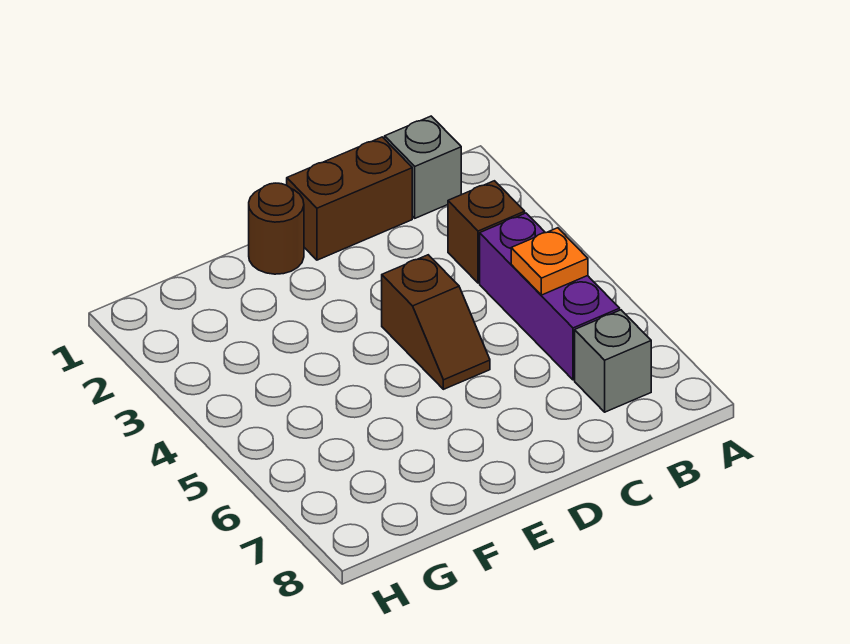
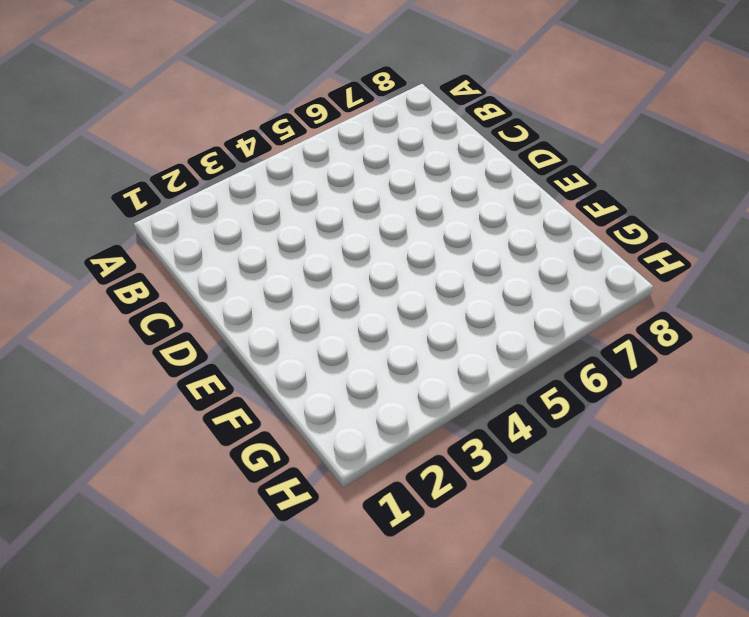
none -> grey 1x1 brick [385,116,461,218]
none -> brown 1x1 brick [448,181,525,283]

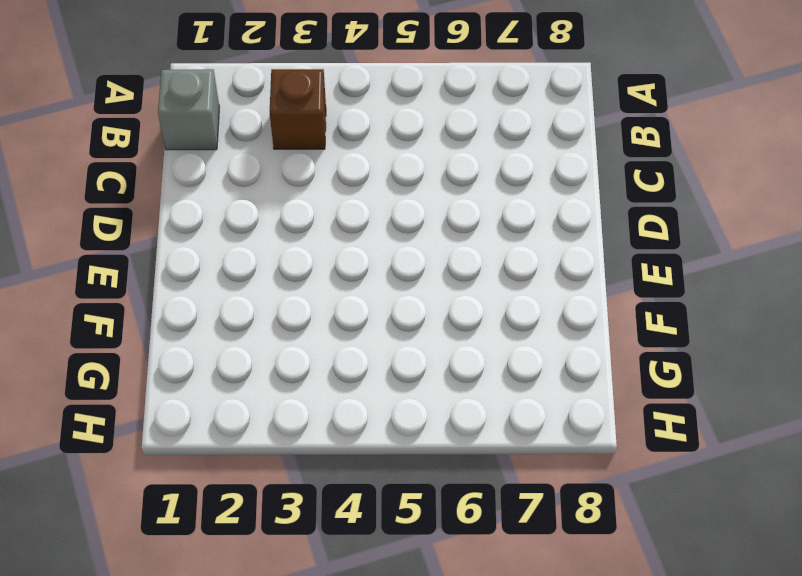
none -> purple 1x3 brick [480,213,620,380]
none -> grey 1x1 brick [575,310,651,412]

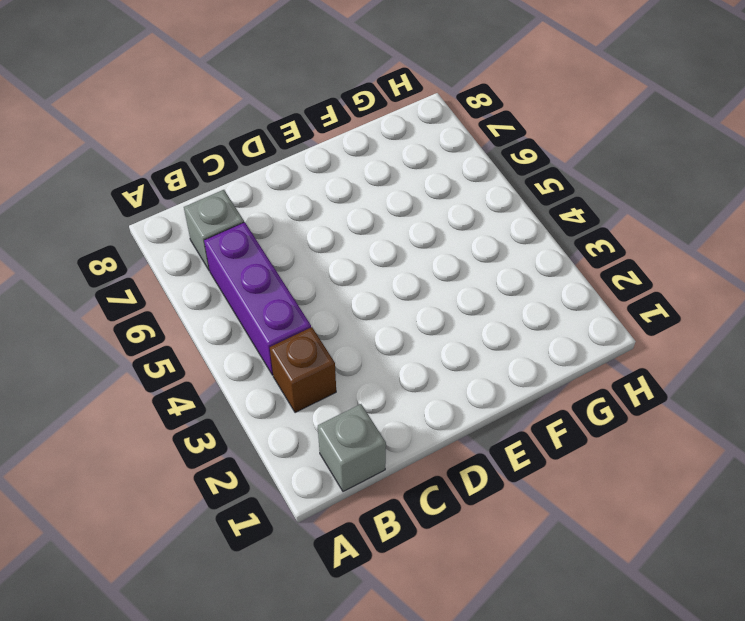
none -> brown 1x2 brick [287,137,412,260]
none -> brown 1x2 slope [382,255,490,389]

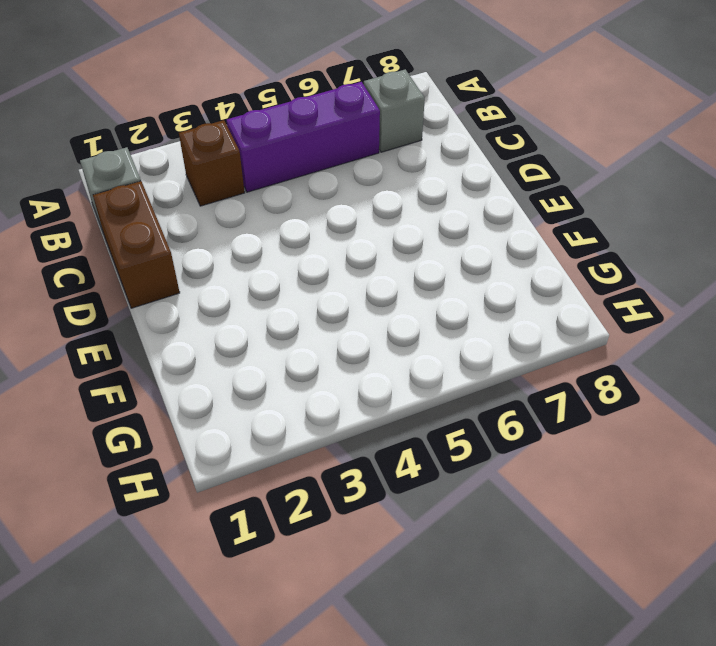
none -> brown 1x2 slope [382,255,490,389]
none -> brown 1x1 round brick [249,183,304,274]

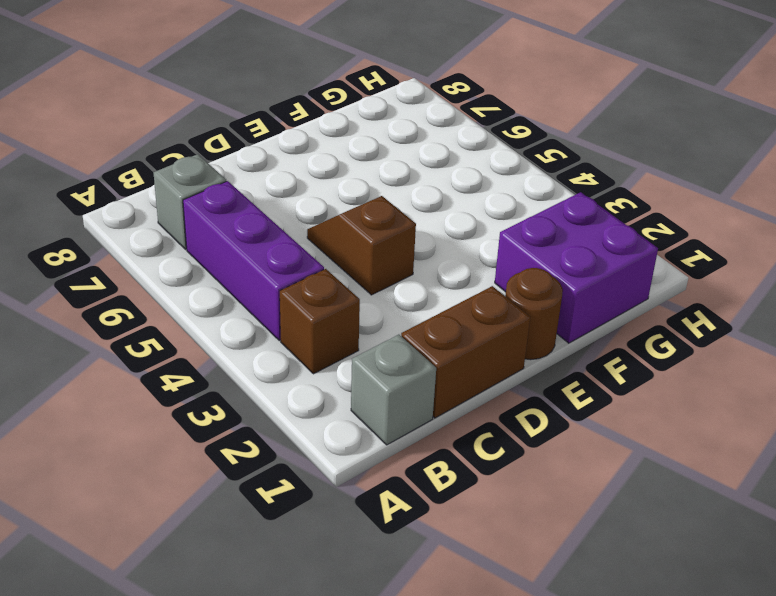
purple 2x2 brick [495,192,658,343] -> none
none -> orange 1x1 plate [511,228,588,295]

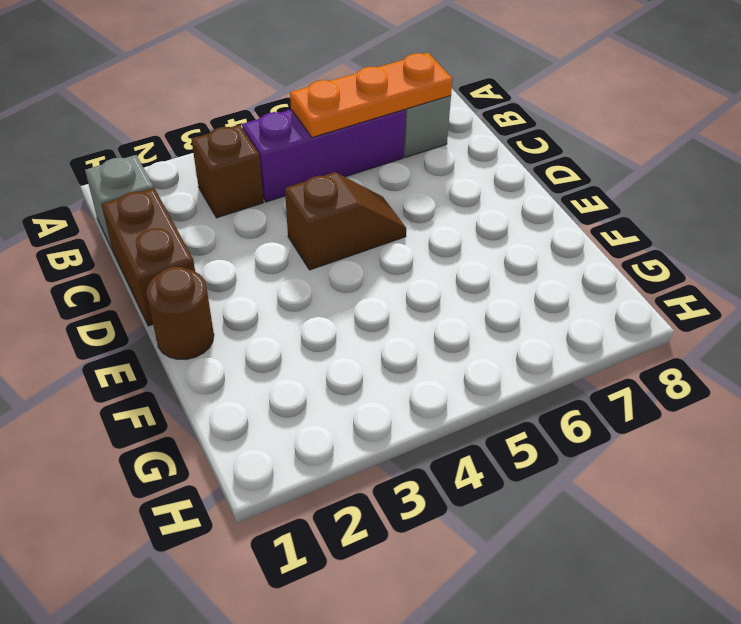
orange 1x3 plate [290,53,452,137] -> orange 1x1 plate [511,228,588,295]

